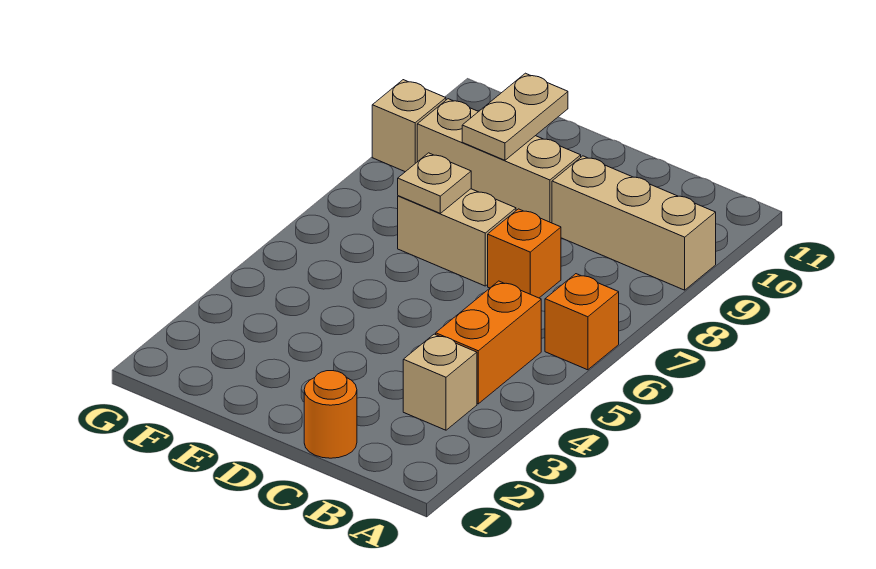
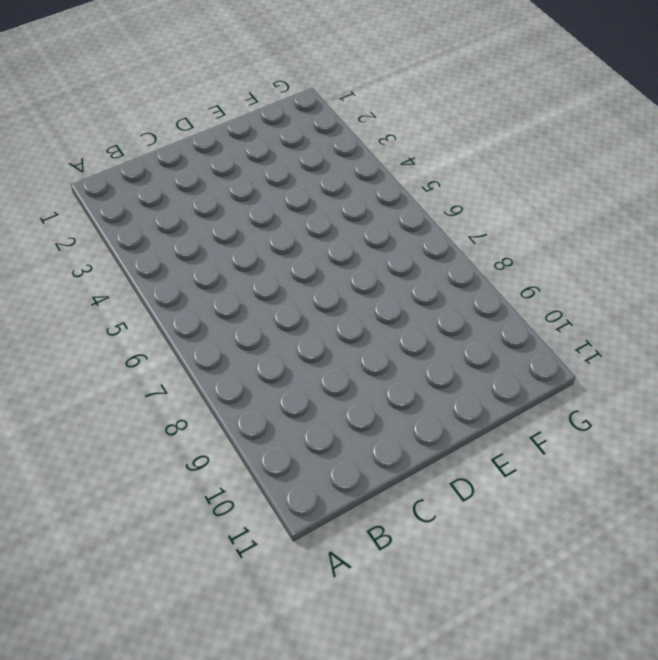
none -> orange 1x1 brick [545,274,619,370]
none -> tan 1x3 brick [552,156,716,290]

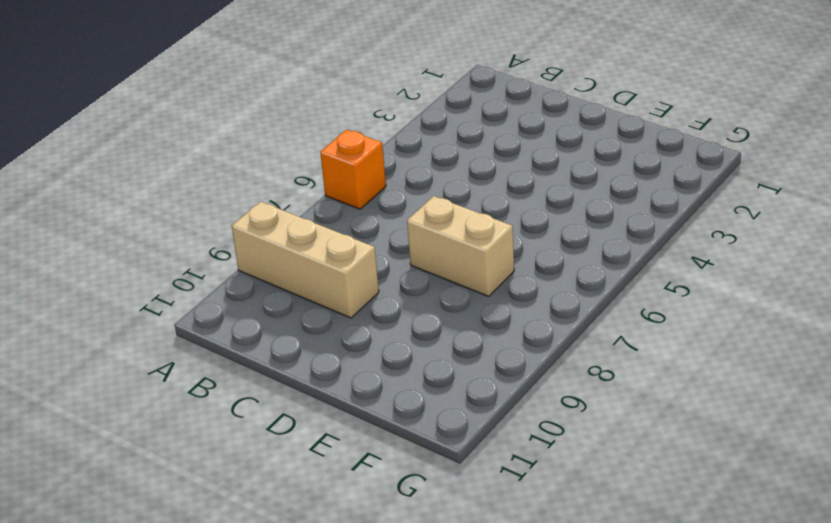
none -> tan 1x1 brick [403,334,477,430]
none -> orange 1x2 brick [436,281,541,404]

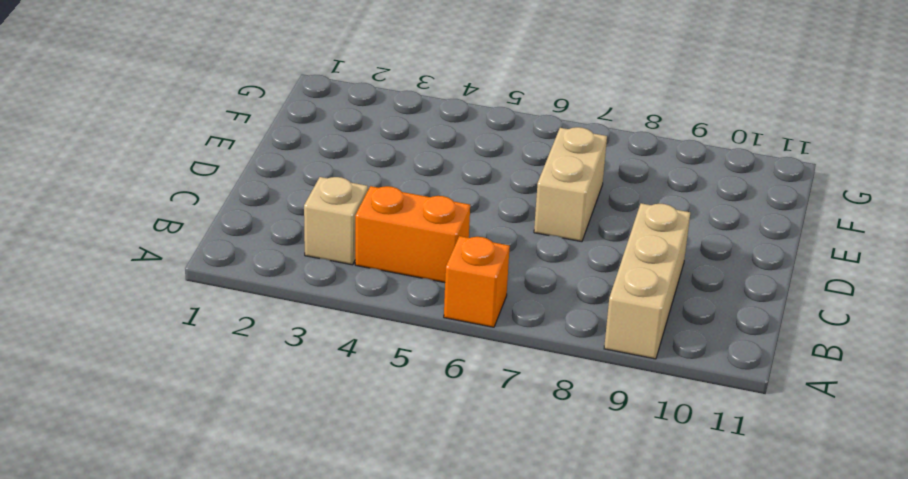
none -> orange 1x1 round brick [304,371,357,458]
none -> orange 1x1 brick [488,209,561,298]

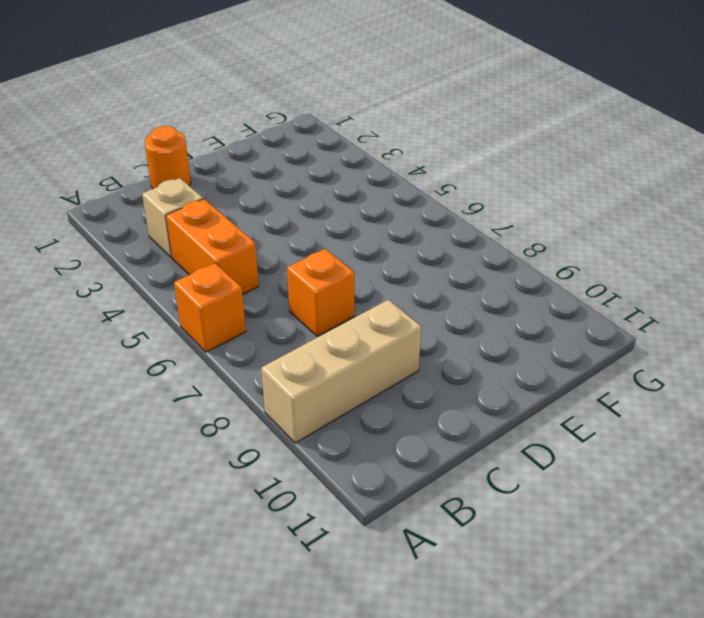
none -> tan 1x2 brick [398,189,516,286]
none -> tan 1x3 brick [417,99,581,223]

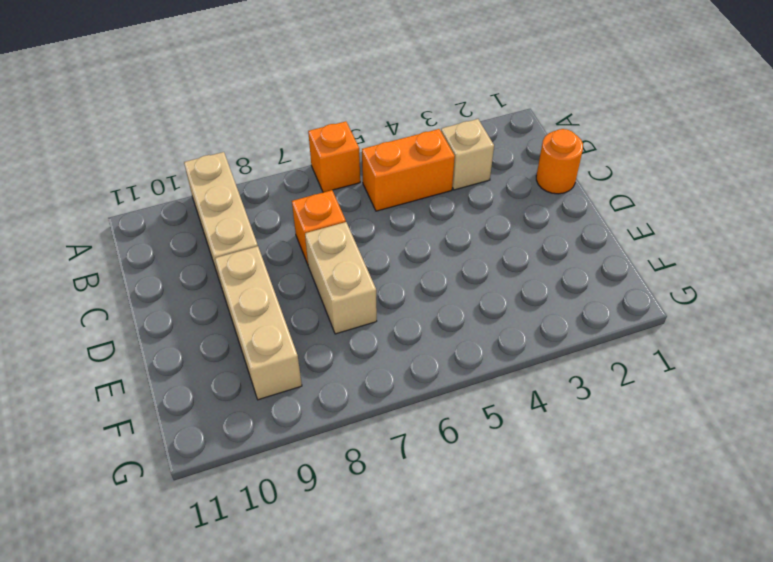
none -> tan 1x1 brick [372,80,446,172]
none -> tan 1x1 plate [398,153,471,213]

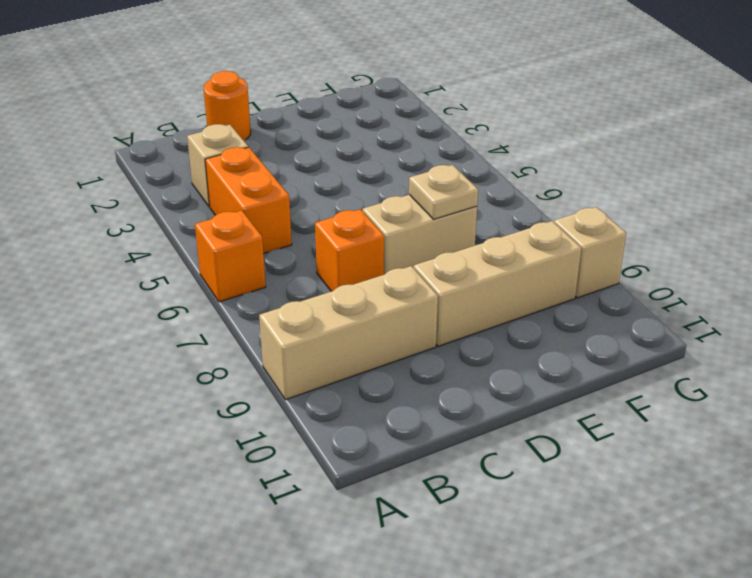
none -> tan 1x2 plate [462,73,568,160]

